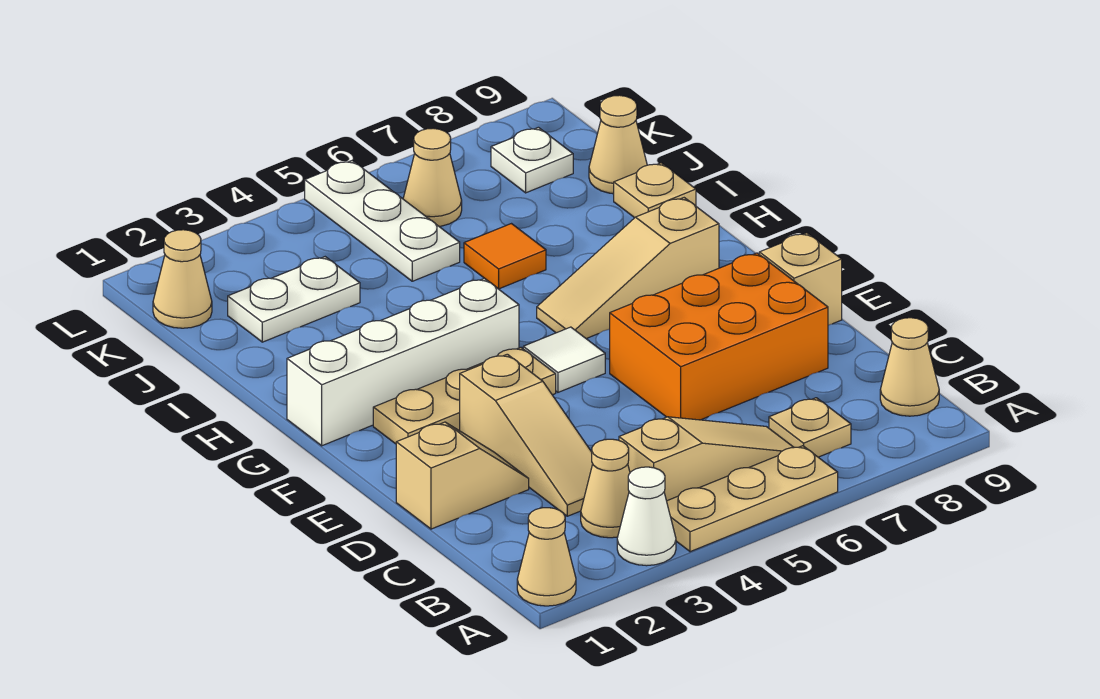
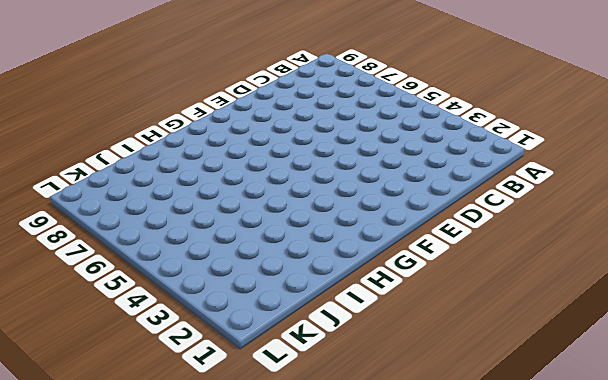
none -> tan 1x1 cone [517,508,576,606]
none -> white 1x1 cone [617,467,676,566]
none -> tan 1x3 plate [667,446,838,552]

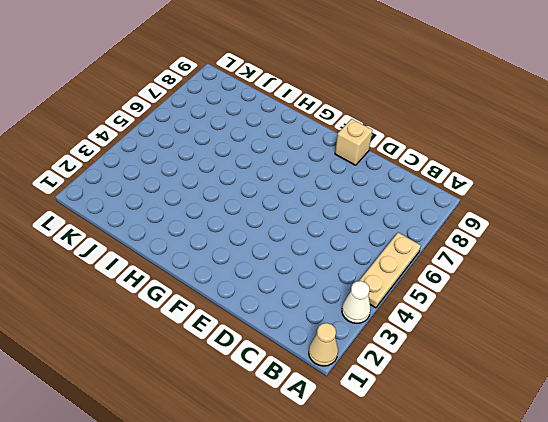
none -> tan 1x1 cone [581,439,630,538]
none -> tan 1x3 slope [619,417,794,501]
none -> tan 1x1 plate [769,398,851,457]

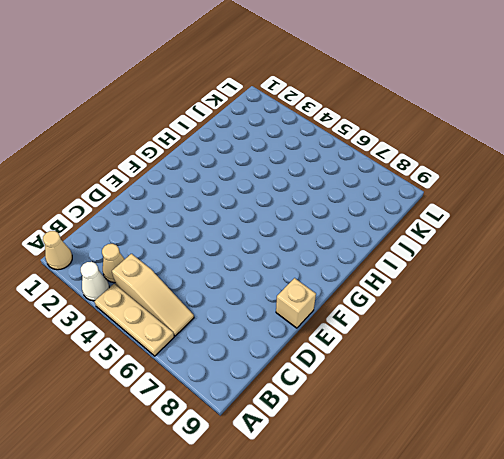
none -> tan 1x1 plate [769,398,851,457]
none -> tan 1x1 cone [880,318,939,416]
none -> tan 1x3 slope [460,354,593,516]

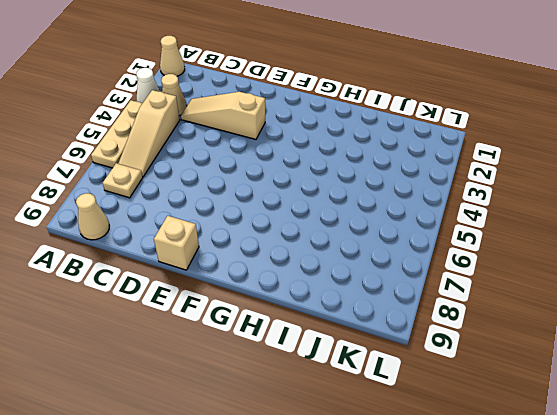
none -> tan 1x2 slope [396,422,529,529]
none -> orange 2x3 brick [610,253,828,420]
none -> tan 1x3 plate [373,347,556,444]

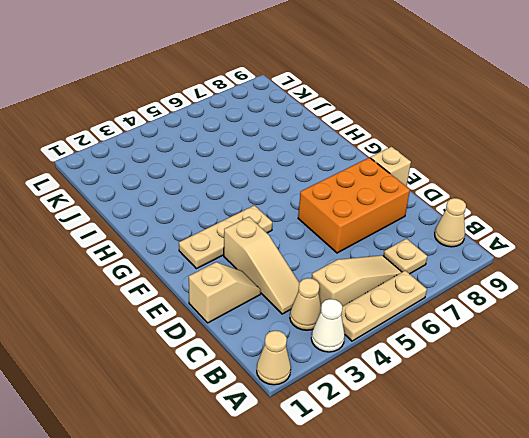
none -> white 1x1 tile [523,327,605,392]
none -> white 1x4 brick [287,278,519,446]
none -> tan 1x3 slope [537,198,719,339]

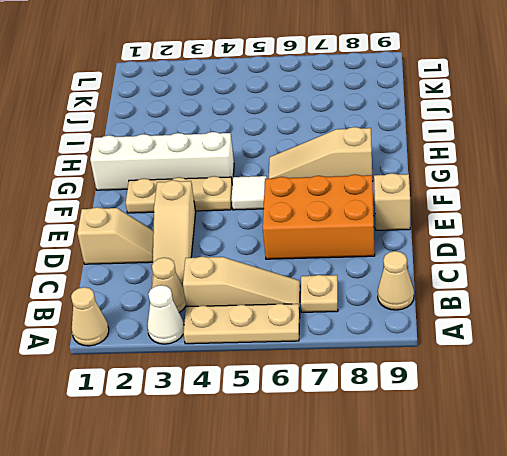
none -> orange 1x1 tile [464,224,546,289]
none -> tan 1x1 plate [614,163,696,218]
none -> white 1x2 plate [228,257,360,342]

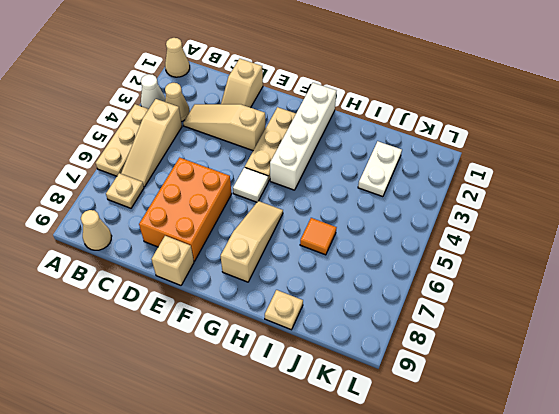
none -> white 1x3 plate [305,161,460,281]
none -> tan 1x1 cone [589,95,647,194]
none -> tan 1x1 cone [153,230,212,328]

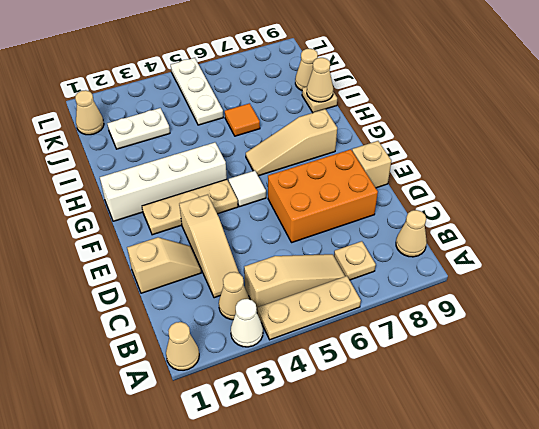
tan 1x1 cone [307,58,333,102] -> tan 1x1 cone moved to [403,128,462,226]
none -> white 1x1 plate [491,127,573,193]

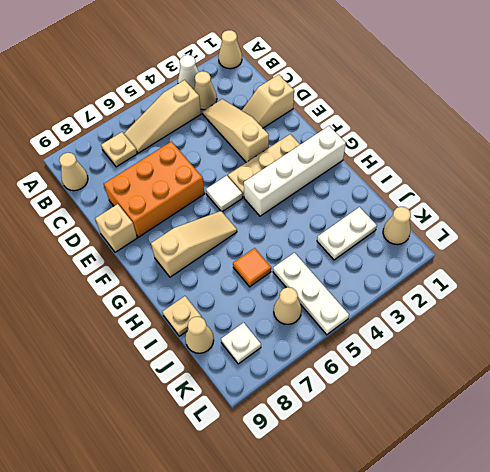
none -> tan 1x3 plate [667,446,838,552]

